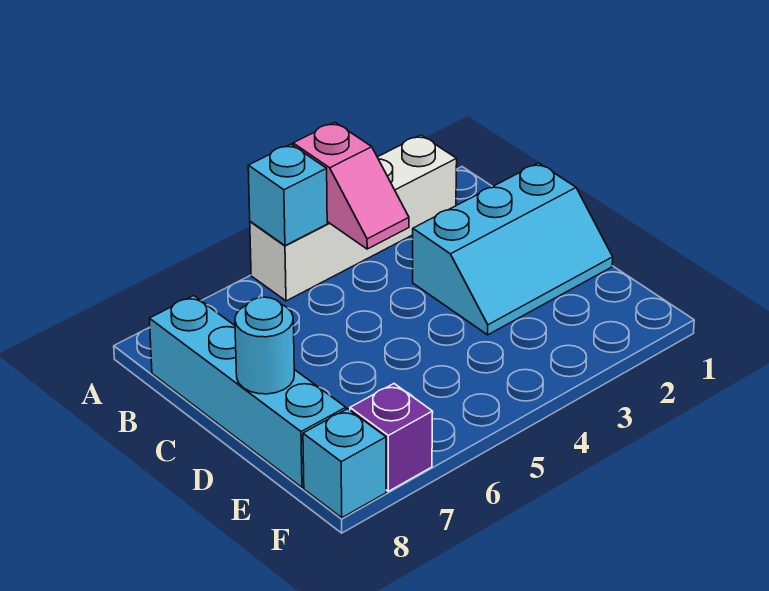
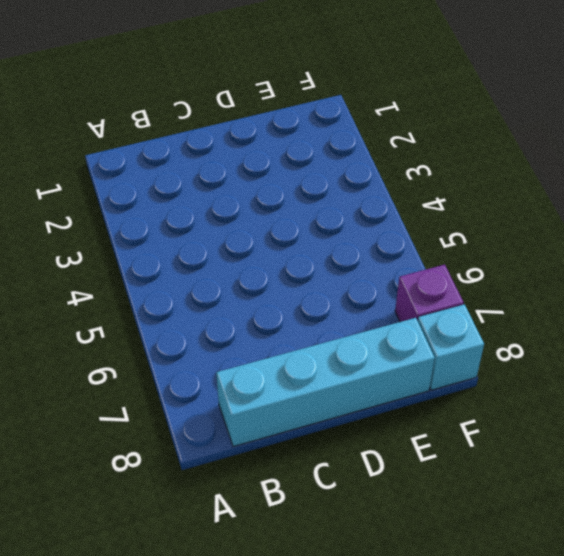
none -> white 1x4 brick [250,135,457,301]
none -> cyan 2x3 slope [413,163,613,335]

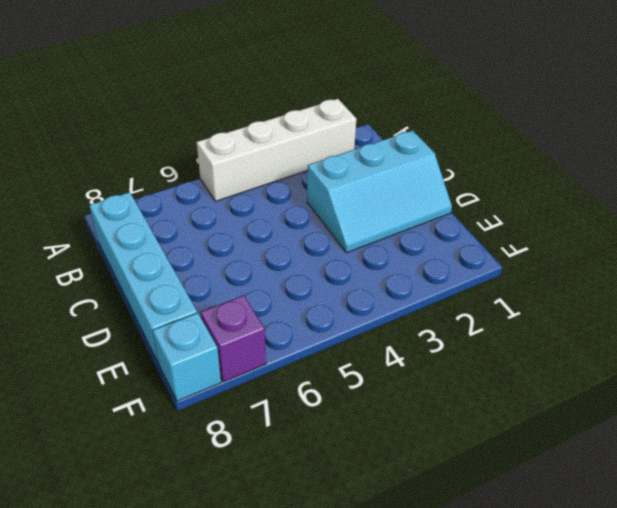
none -> pink 1x2 slope [293,122,409,249]
none -> cyan 1x1 brick [248,144,327,246]

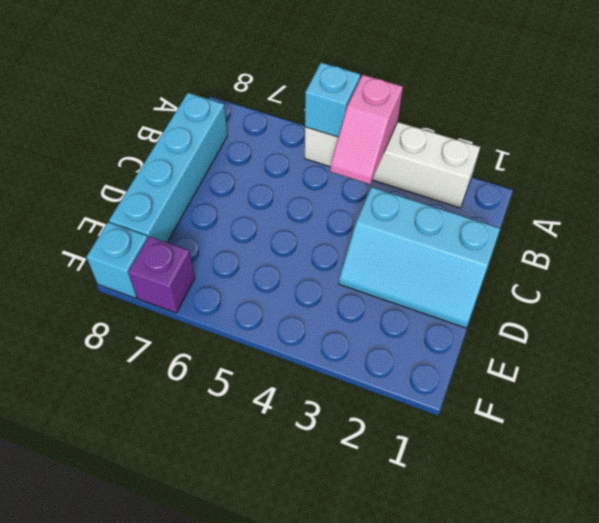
none -> cyan 1x1 round brick [235,297,294,394]

